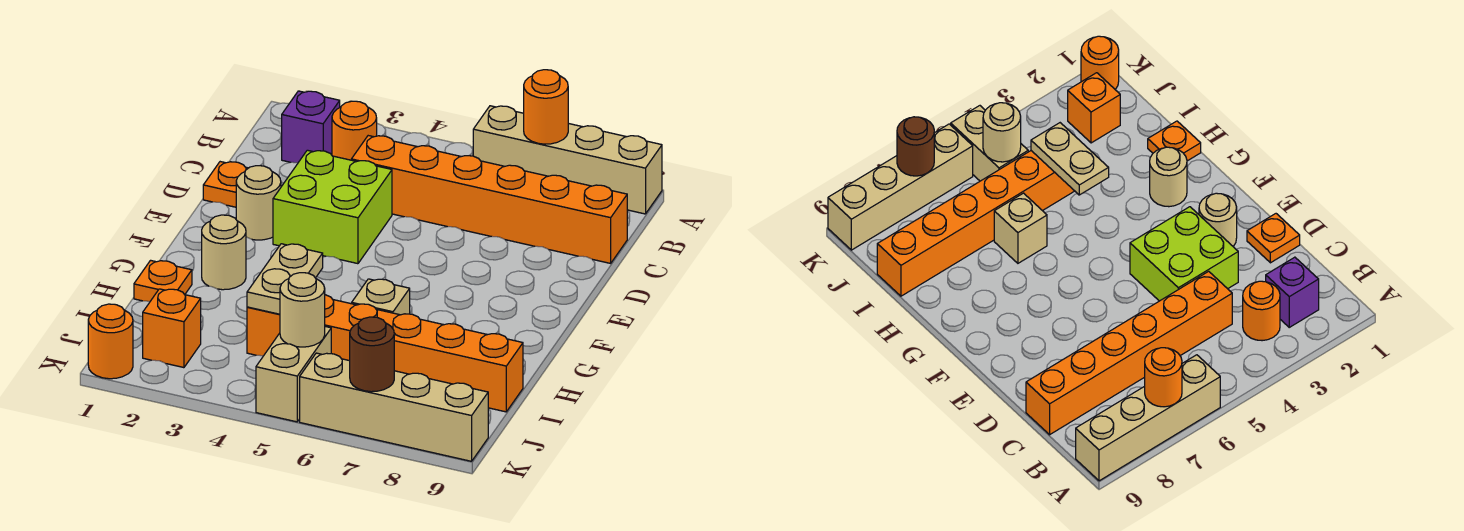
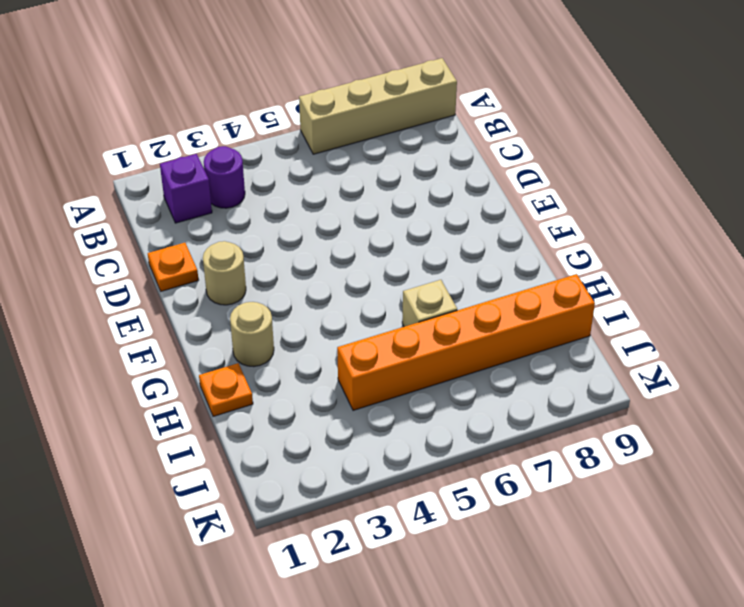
purple 1x1 round brick [204,146,245,208] -> orange 1x1 round brick [332,101,377,160]
none -> orange 1x6 brick [351,136,627,263]
none -> lime 2x2 brick [273,150,392,264]
none -> orange 1x1 brick [143,289,201,368]

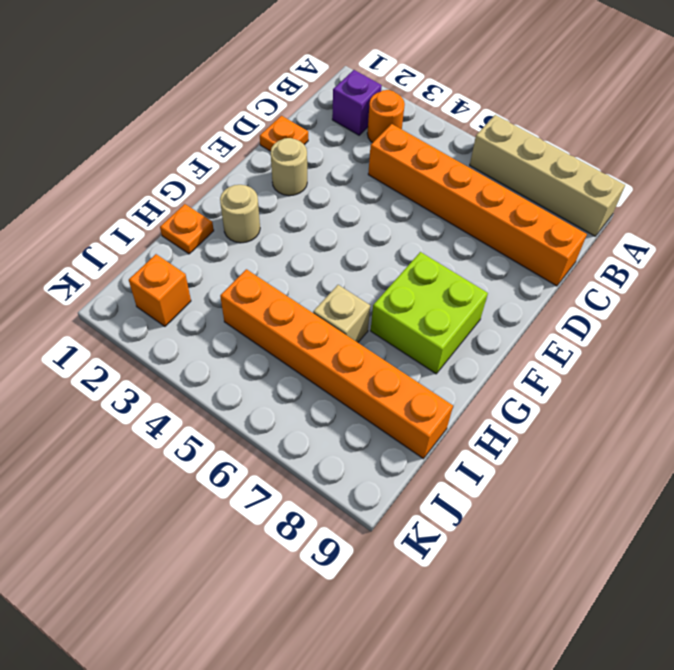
lime 2x2 brick [371,252,488,374] -> lime 2x2 brick moved to [273,150,392,264]
none -> tan 1x2 brick [256,327,331,422]
none -> orange 1x1 round brick [88,304,133,379]
none -> tan 1x4 brick [300,353,488,461]

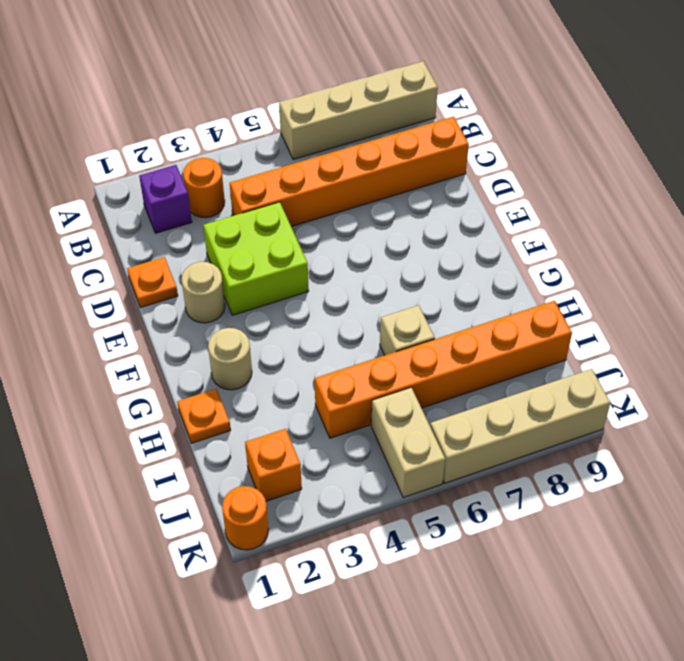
none -> orange 1x1 round brick [524,70,568,144]
none -> tan 1x2 plate [247,244,323,314]
none -> tan 1x1 round brick [280,273,325,347]

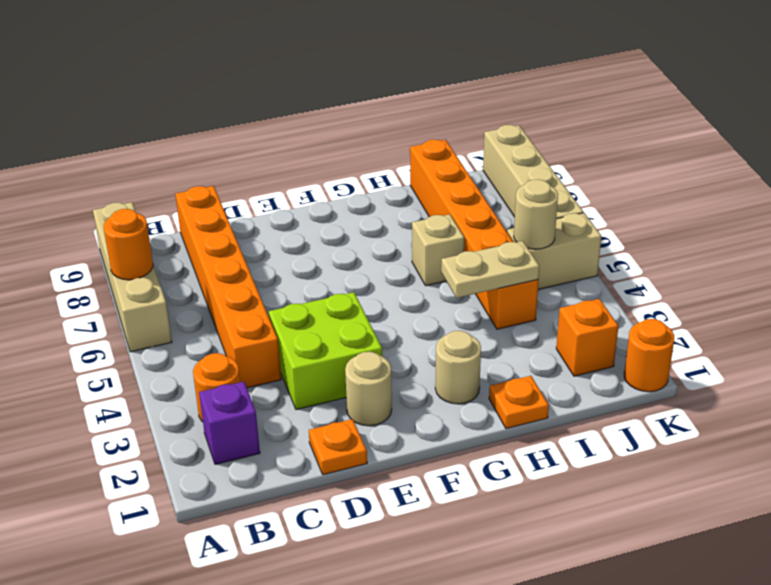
none -> brown 1x1 round brick [350,317,394,392]

